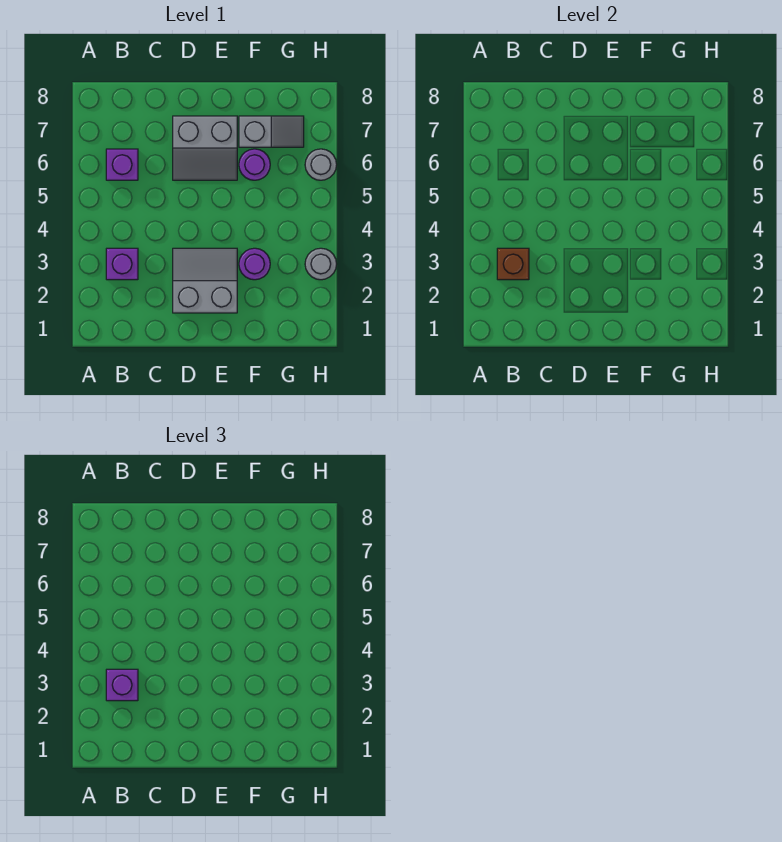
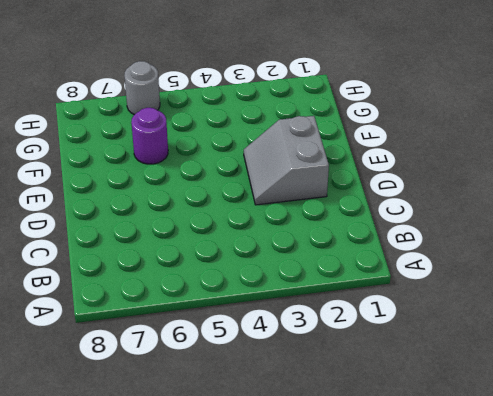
none -> purple 1x1 brick [106,248,138,280]
none -> purple 1x1 brick [106,149,138,180]

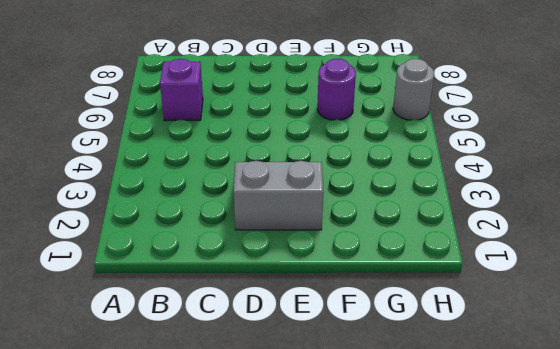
none -> purple 1x1 brick [106,248,138,280]
none -> grey 2x2 slope [173,116,237,180]

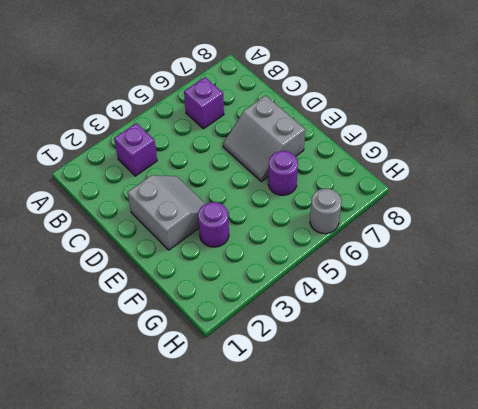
none -> grey 1x2 slope [239,116,304,147]
none -> grey 1x1 round brick [305,248,337,280]

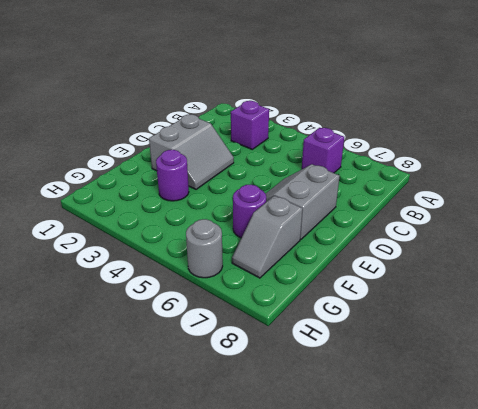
none -> grey 1x1 round brick [305,248,337,280]
none -> brown 1x1 brick [497,248,529,280]

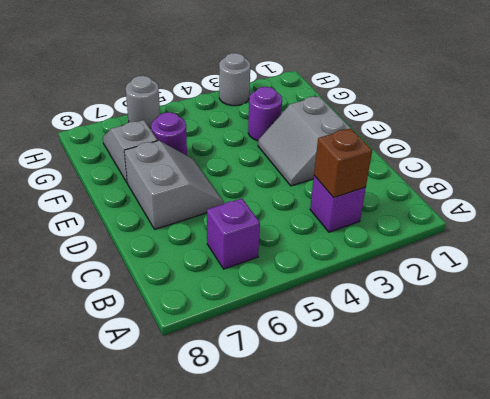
none -> purple 1x1 brick [106,669,138,701]

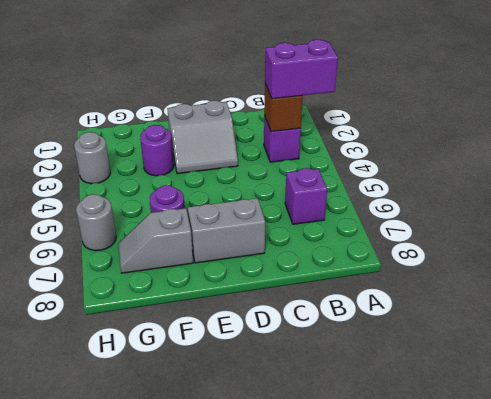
purple 1x2 brick [265,40,338,99] -> purple 1x1 brick [106,669,138,701]

